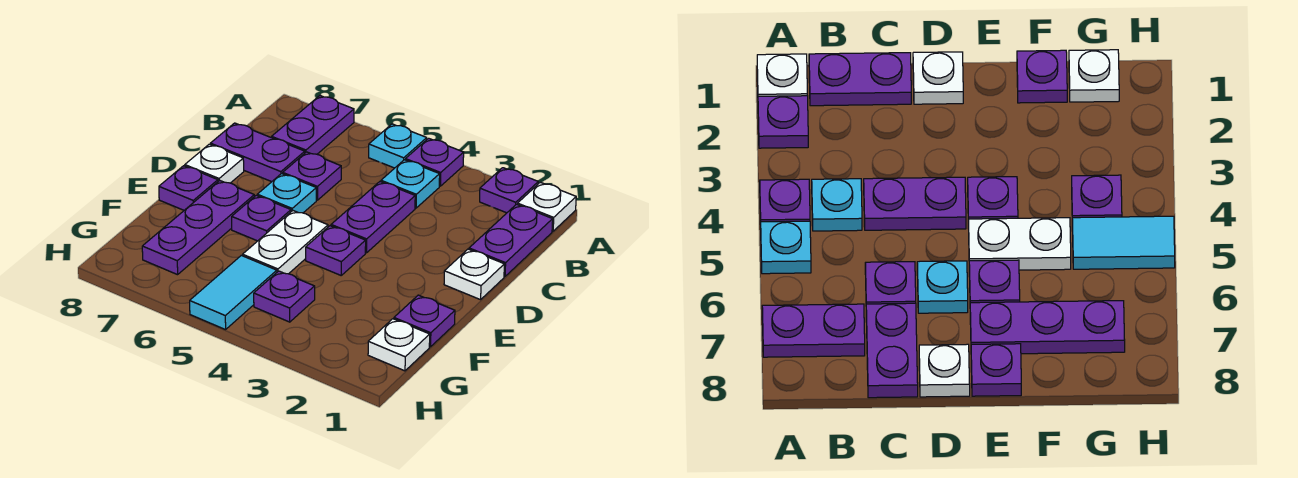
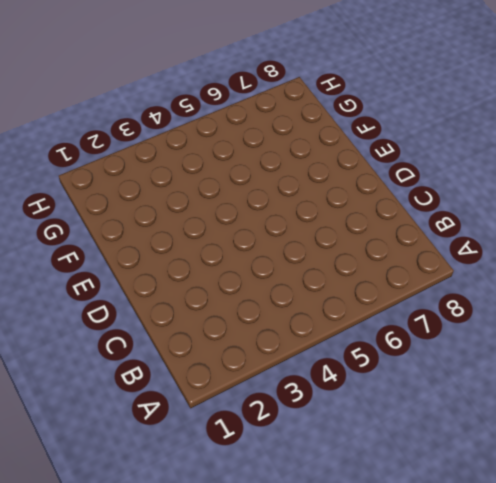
none -> white 1x1 plate [518,182,576,231]
none -> purple 1x1 plate [480,168,538,213]
none -> purple 1x1 plate [406,138,464,186]

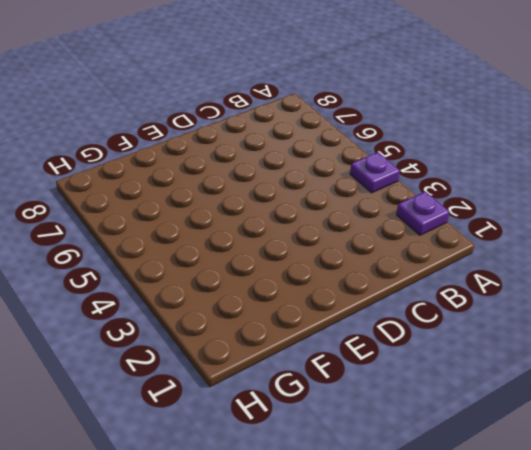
none -> white 1x1 plate [518,182,576,231]
none -> cyan 1x1 plate [369,124,427,168]
none -> purple 1x2 plate [272,96,354,154]

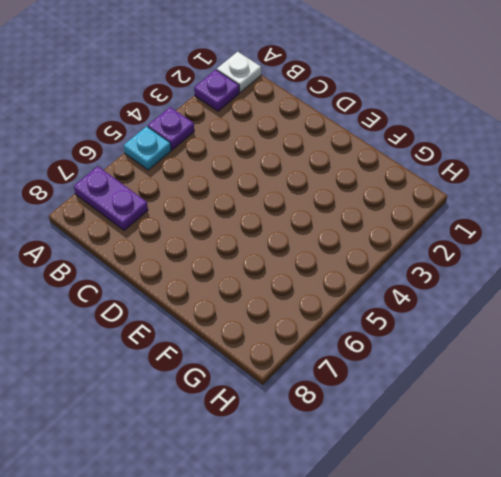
none -> purple 1x2 plate [469,204,553,276]
none -> cyan 1x1 plate [381,160,440,208]
none -> purple 1x2 plate [331,182,415,253]

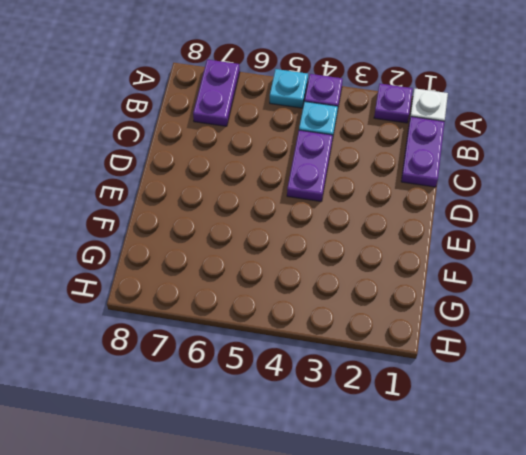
none -> purple 1x1 plate [283,152,341,200]
none -> purple 1x2 plate [210,123,305,182]
none -> white 1x1 plate [444,249,504,300]

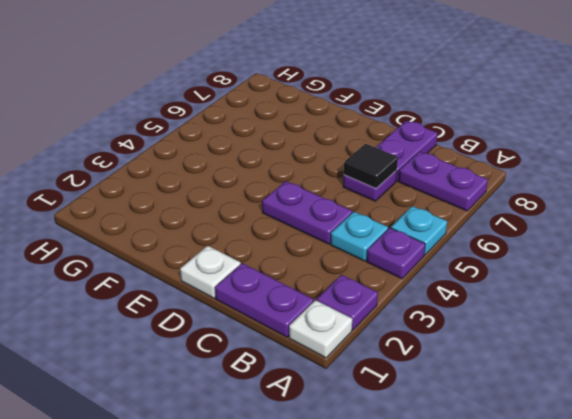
black 1x1 tile [344,144,398,188] -> none
none -> cyan 1x1 plate [257,174,316,213]
none -> white 1x1 plate [185,144,244,183]
none -> purple 1x1 plate [306,226,366,275]

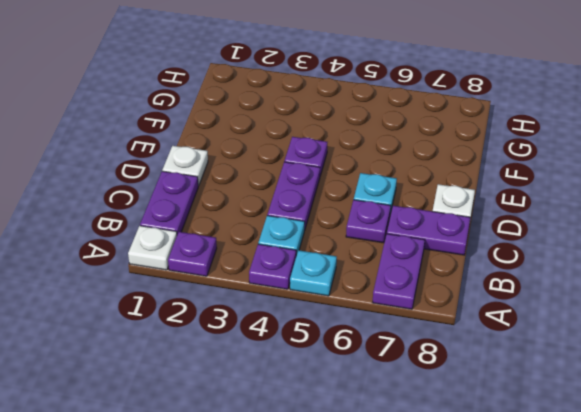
none -> white 1x2 plate [243,211,328,274]
none -> purple 1x1 plate [232,195,291,241]
none -> purple 1x3 plate [142,180,254,275]

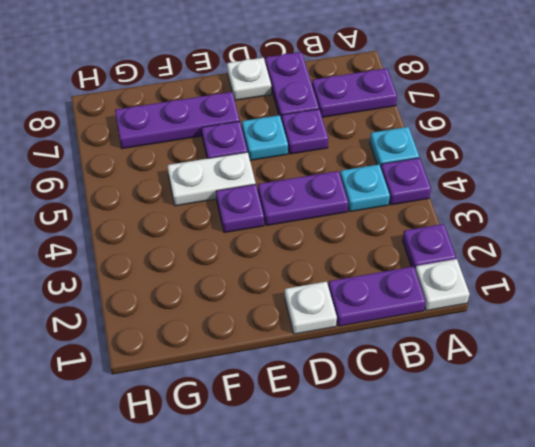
none -> purple 1x1 plate [159,166,218,210]
none -> purple 1x1 plate [394,295,455,347]
none -> white 1x1 plate [368,319,430,371]

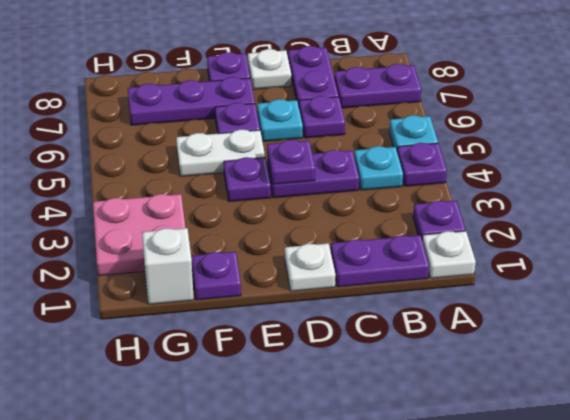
purple 1x1 plate [267,140,315,184] -> purple 1x1 plate moved to [254,271,315,322]
white 1x1 brick [142,228,194,304] -> white 1x1 plate [368,319,430,371]
pink 2x2 plate [93,194,185,276] -> none
none -> cyan 1x2 tile [190,255,277,330]

